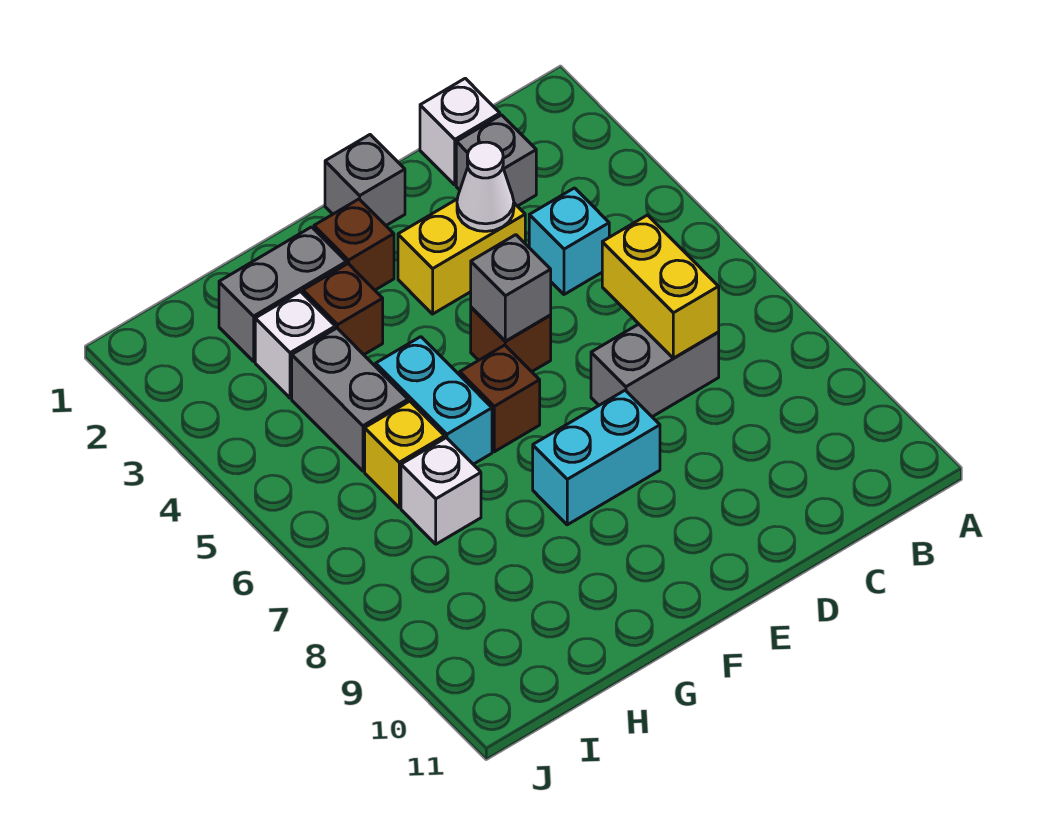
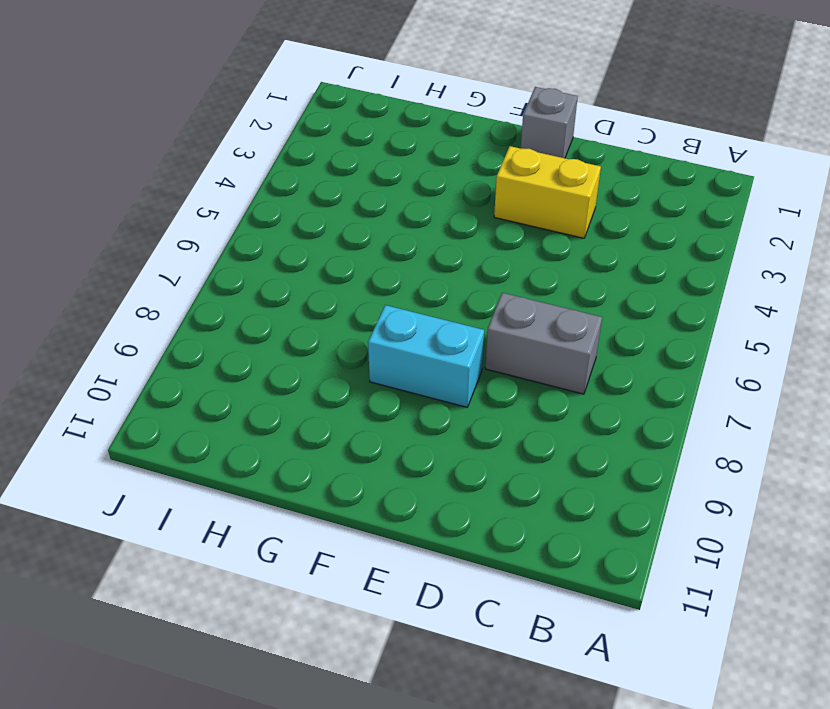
none -> white 1x1 brick [420,78,500,185]
none -> grey 1x1 brick [456,115,536,206]
none -> cyan 1x1 brick [529,188,609,294]

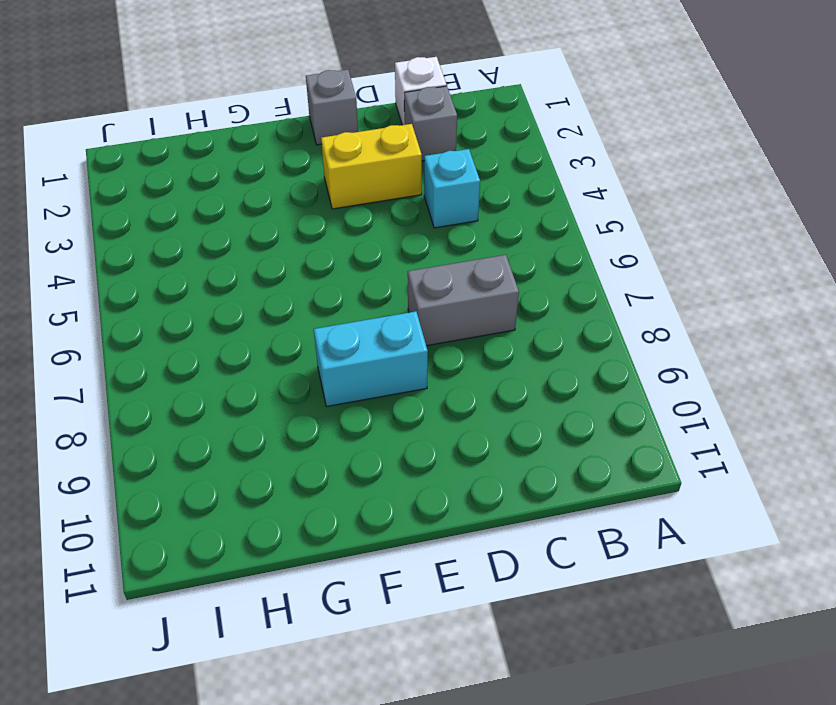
none -> brown 1x1 brick [471,307,551,372]
none -> brown 1x1 brick [314,199,394,290]
none -> brown 1x1 brick [460,345,540,452]

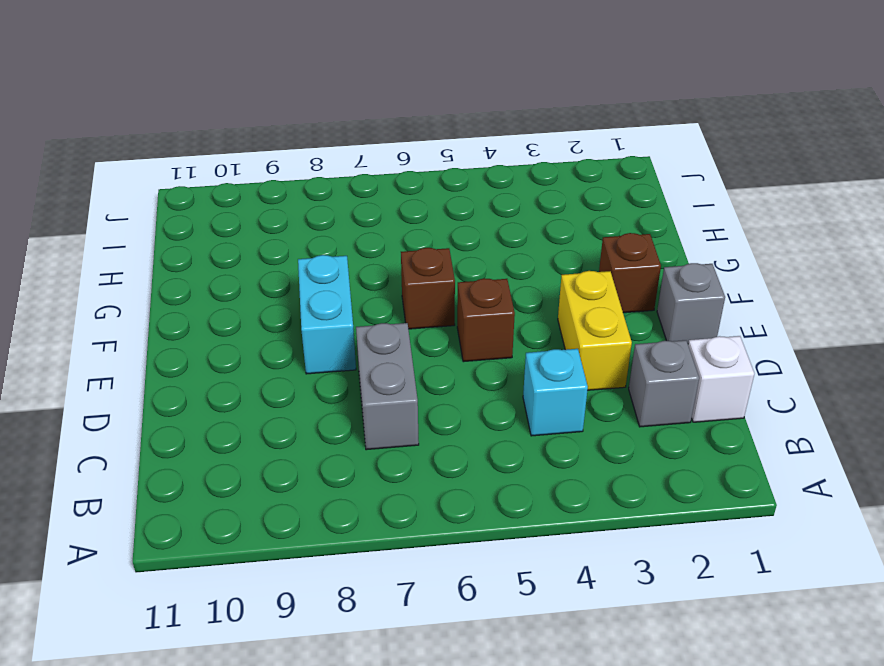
none -> grey 1x2 brick [219,227,346,361]
none -> brown 1x1 brick [303,264,383,355]
none -> cyan 1x2 brick [376,337,492,464]

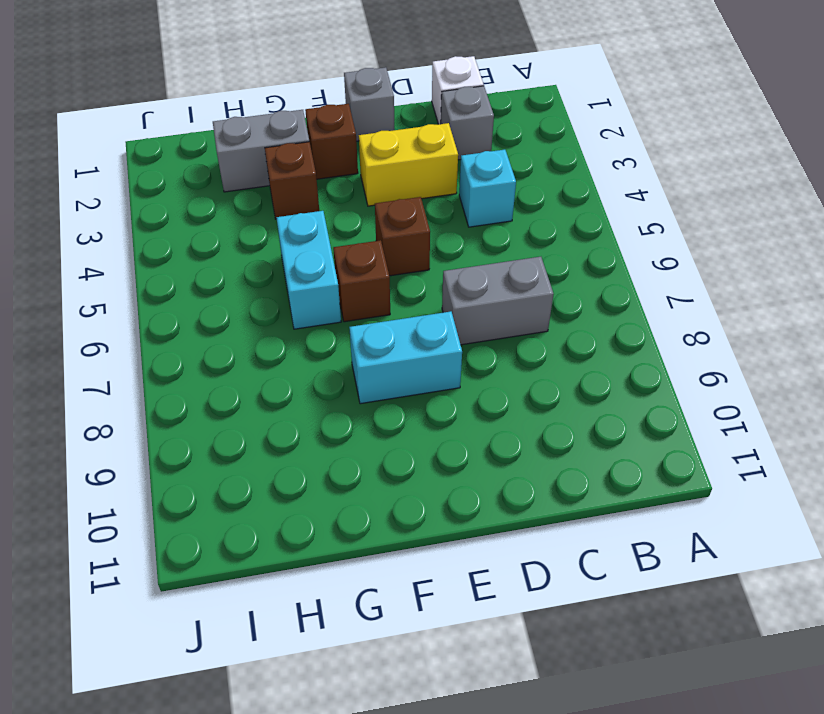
none -> white 1x1 brick [255,292,335,398]
none -> grey 1x2 brick [292,328,408,471]
none -> yellow 1x1 brick [365,401,445,508]

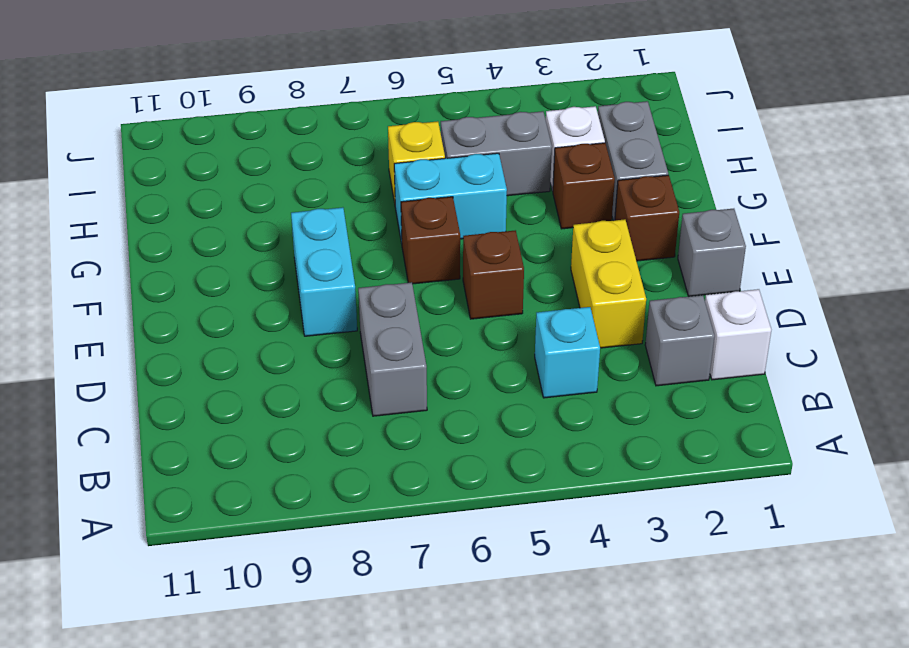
none -> white 1x1 brick [401,438,481,544]
none -> yellow 1x2 brick [602,215,719,358]
none -> white 1x1 cone [457,142,514,231]

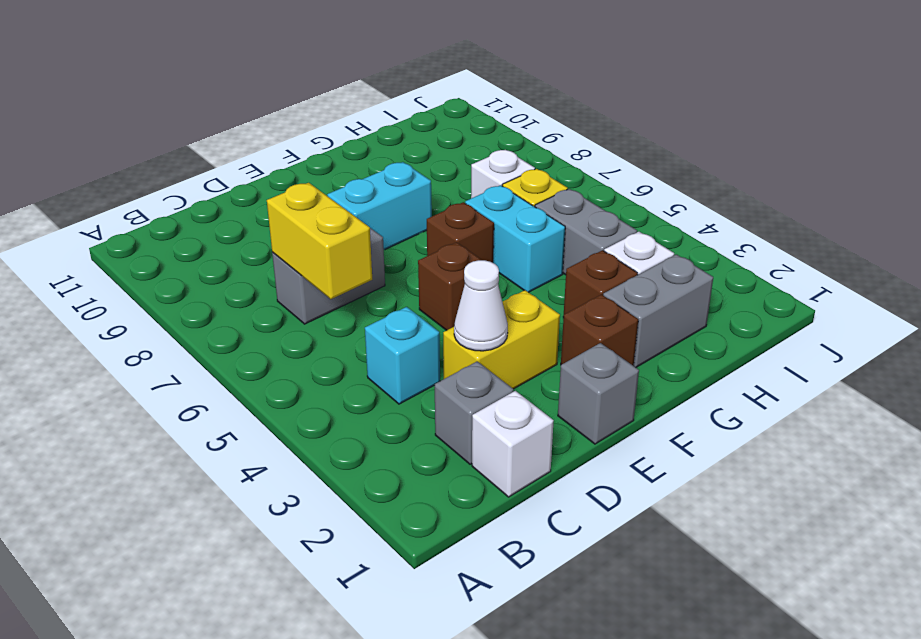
none -> grey 1x1 brick [471,235,551,341]

